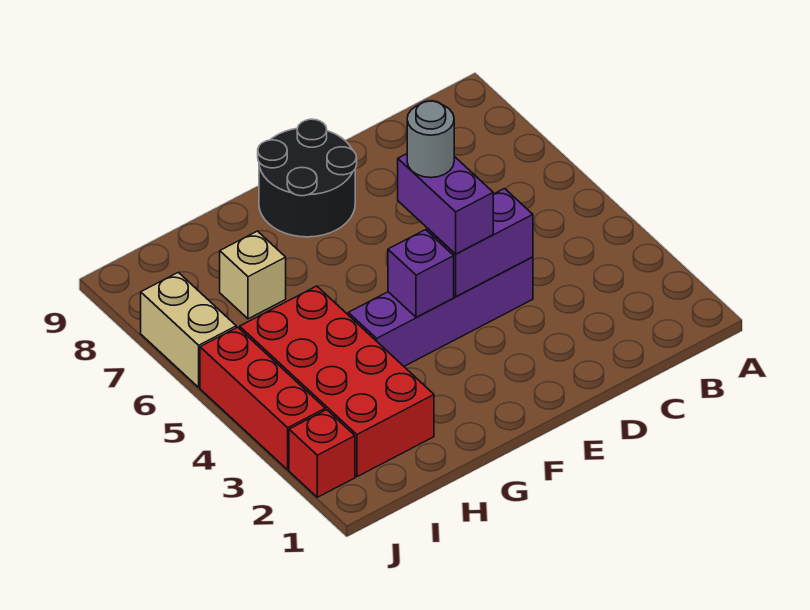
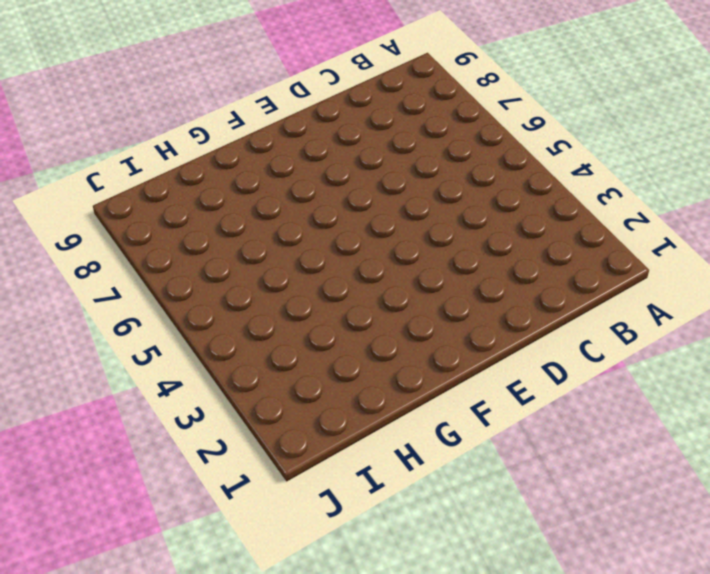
none -> purple 1x4 brick [348,257,533,366]
none -> black 2x2 round brick [258,119,357,237]

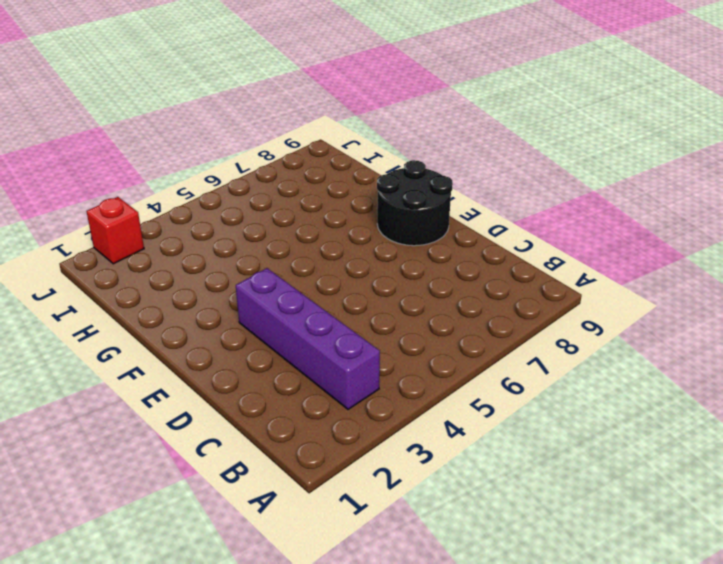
purple 1x4 brick [236,268,380,409] -> purple 1x4 brick moved to [348,257,533,366]
none -> red 2x4 brick [240,286,434,477]
none -> tan 1x1 brick [220,231,286,319]

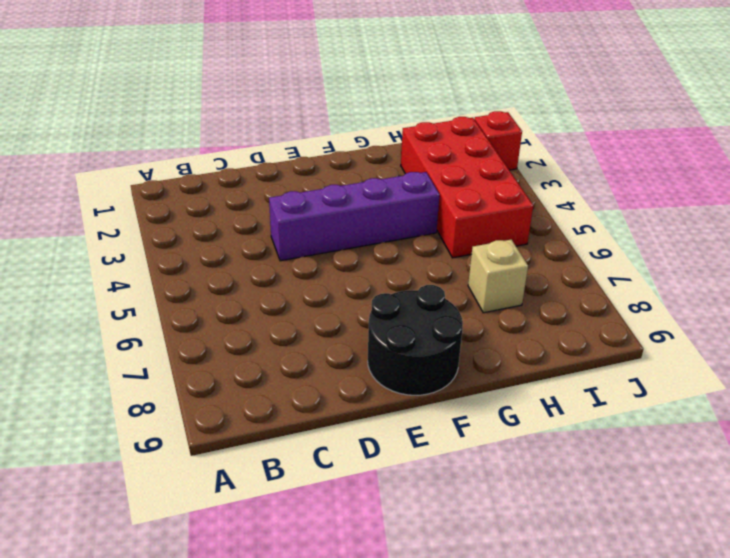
none -> red 1x3 brick [200,327,325,470]
none -> tan 1x2 brick [141,272,236,387]

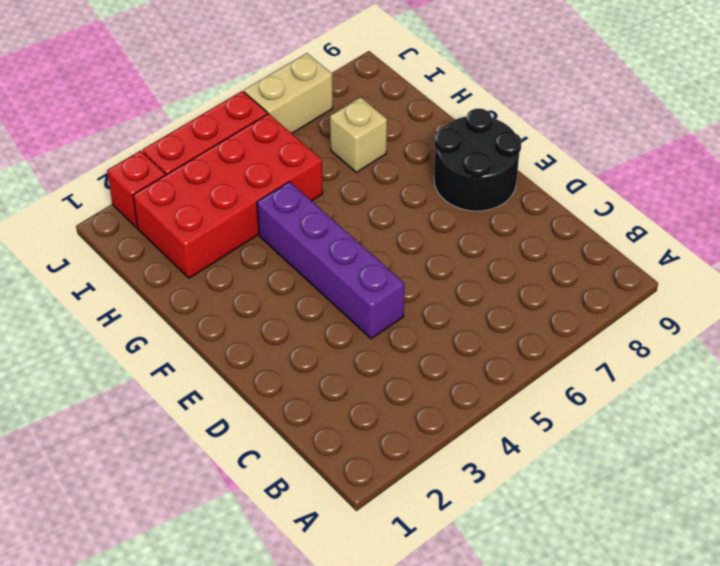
none -> purple 1x2 brick [427,189,533,297]
none -> purple 1x1 brick [388,230,454,318]

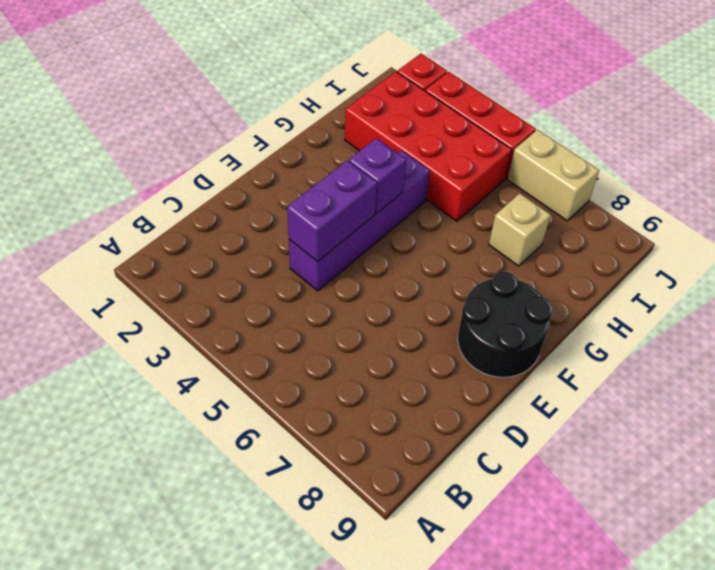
none -> purple 1x2 brick [398,154,493,254]
none -> grey 1x1 round brick [407,101,454,178]

